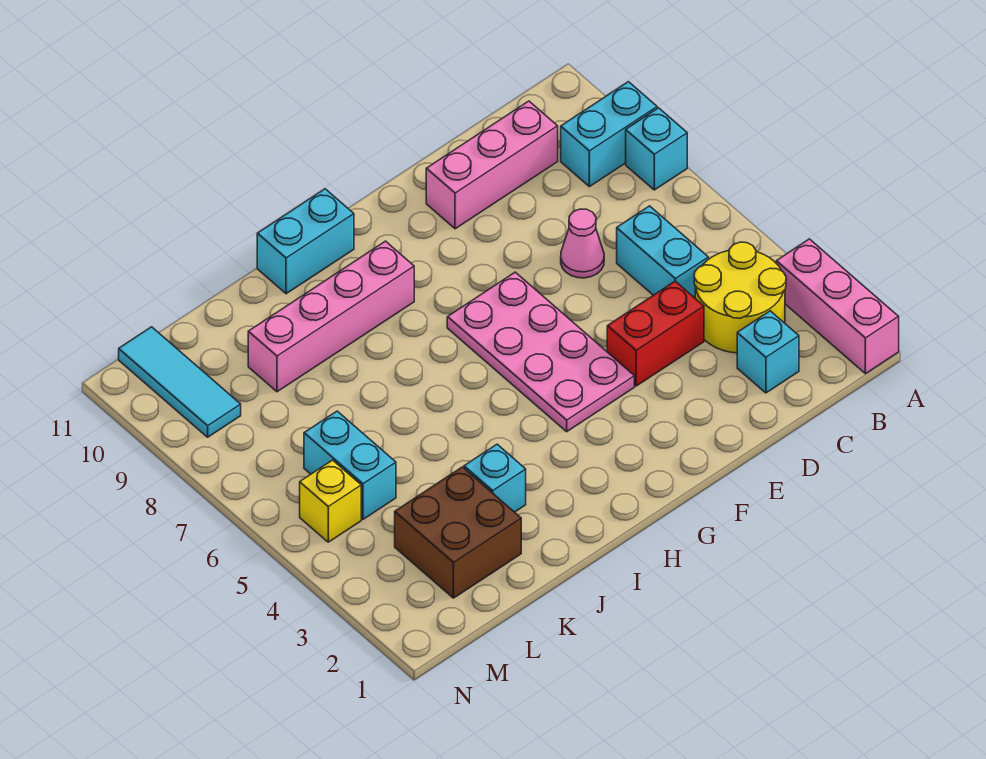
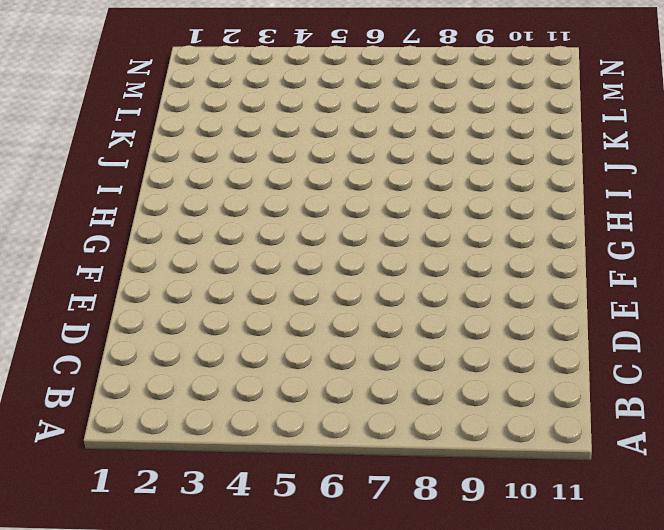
none -> pink 1x3 brick [776,239,899,374]
none -> cyan 1x1 brick [626,108,687,190]
none -> cyan 1x2 brick [561,82,657,187]

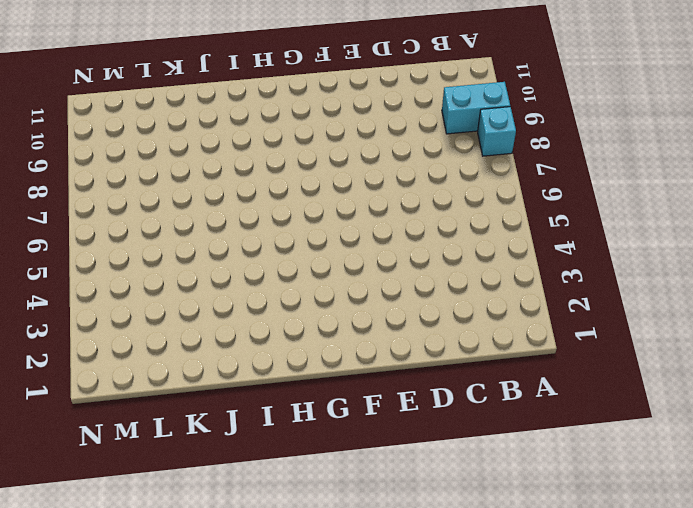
none -> pink 1x3 brick [776,239,899,374]
none -> yellow 2x2 round brick [694,242,786,353]
none -> cyan 1x1 brick [737,311,799,393]

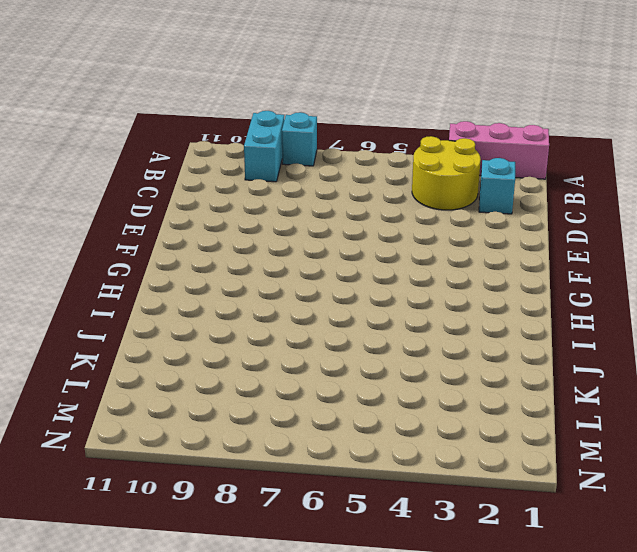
none -> cyan 1x2 brick [617,206,708,298]
none -> pink 1x3 brick [426,101,558,229]
none -> red 1x2 brick [607,281,704,386]

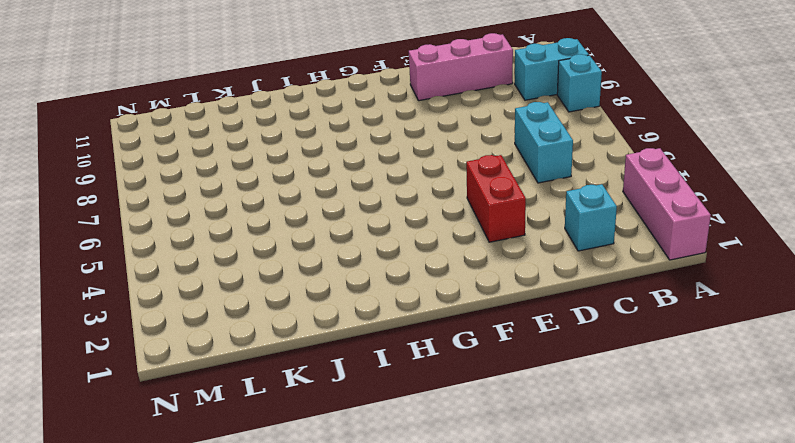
red 1x2 brick [466,155,526,242] -> red 1x2 brick turned to [607,281,704,386]
none -> yellow 2x2 round brick [694,242,786,353]
none -> pink 1x1 cone [561,209,604,278]
none -> pink 2x4 plate [447,272,634,432]

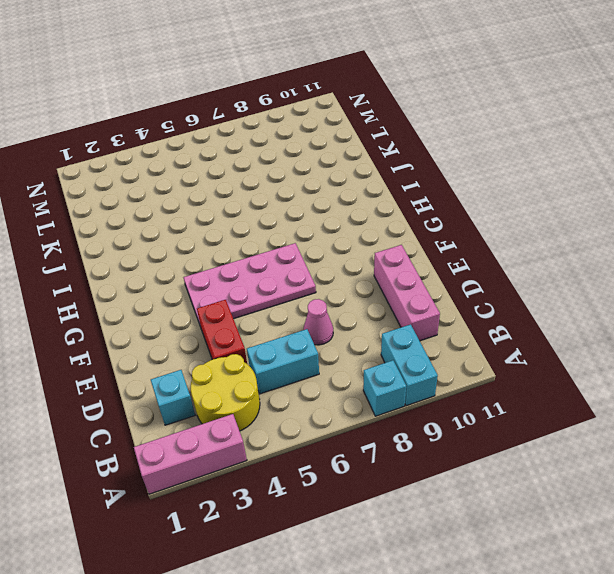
none -> pink 1x4 brick [248,241,414,392]
none -> cyan 1x2 brick [257,189,354,294]
none -> cyan 1x1 brick [464,444,526,512]

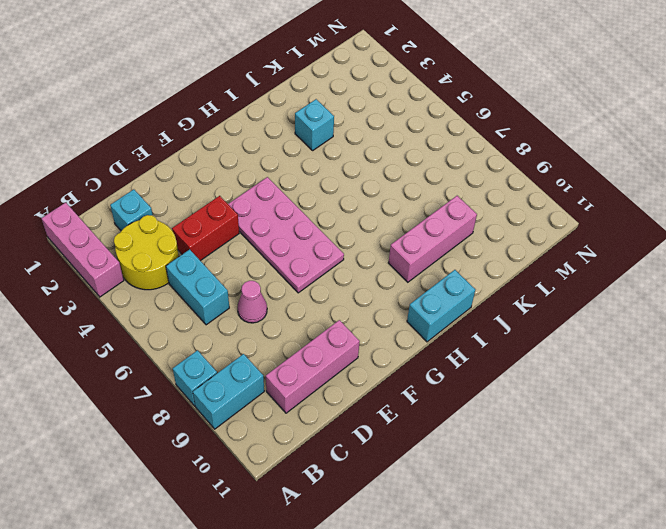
pink 1x3 brick [388,196,477,282] -> pink 1x4 brick [248,241,414,392]
none -> brown 2x2 brick [395,467,521,598]
none -> cyan 1x2 brick [304,411,396,519]
none -> yellow 1x1 brick [300,460,361,542]

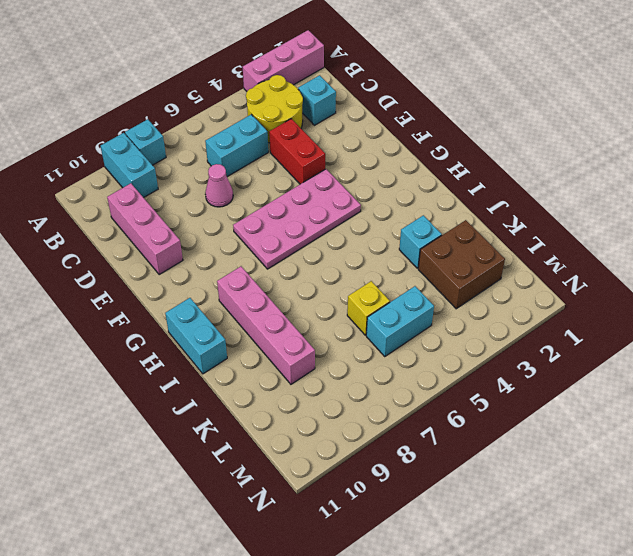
yellow 1x1 brick [347,281,390,335] -> yellow 1x1 brick moved to [300,460,361,542]
none -> cyan 1x3 tile [119,327,241,437]

